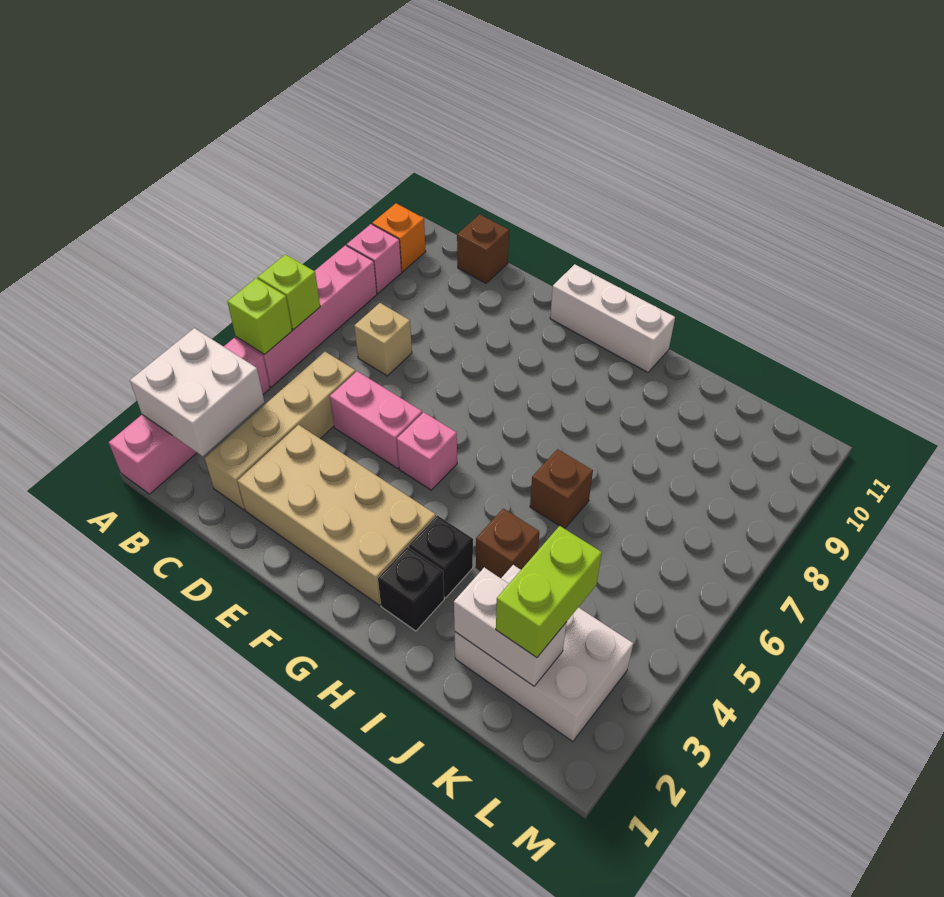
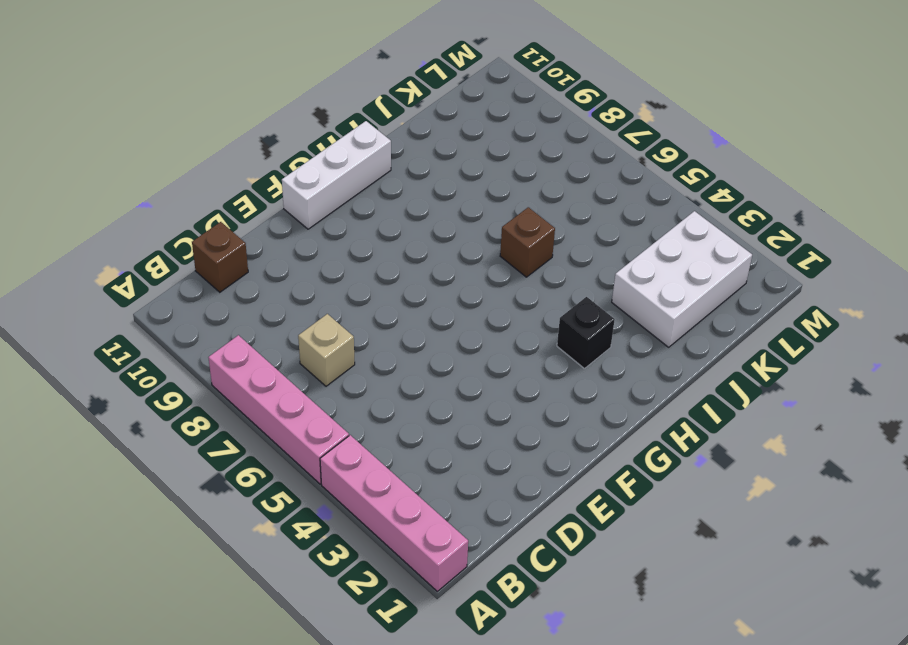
none -> pink 1x1 brick [347,224,402,293]
none -> orange 1x1 brick [372,203,426,272]
none -> tan 1x4 brick [205,352,356,510]

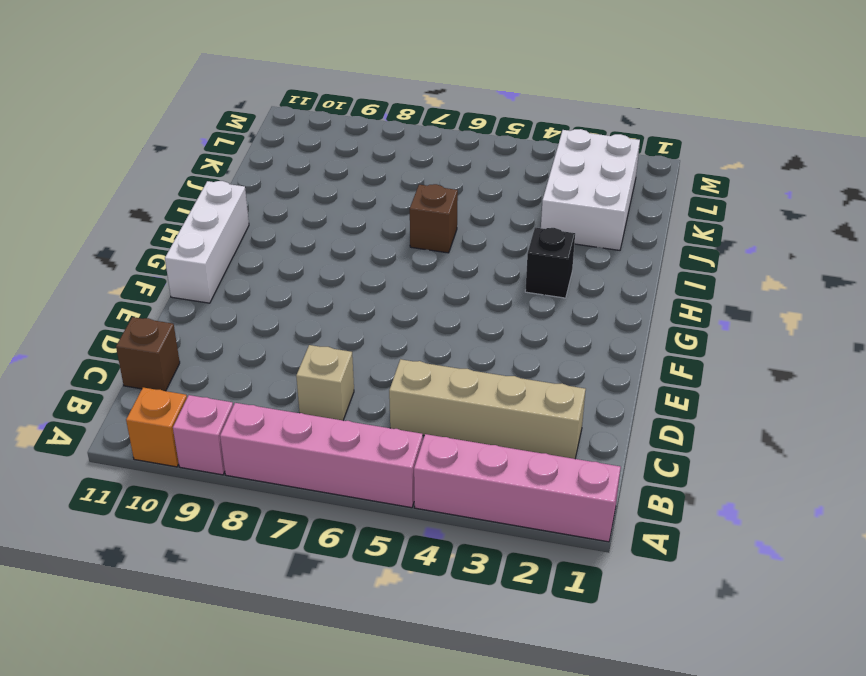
none -> tan 2x4 brick [237,425,436,605]
none -> pink 1x2 brick [330,371,422,468]
none -> pink 1x1 brick [397,412,457,490]

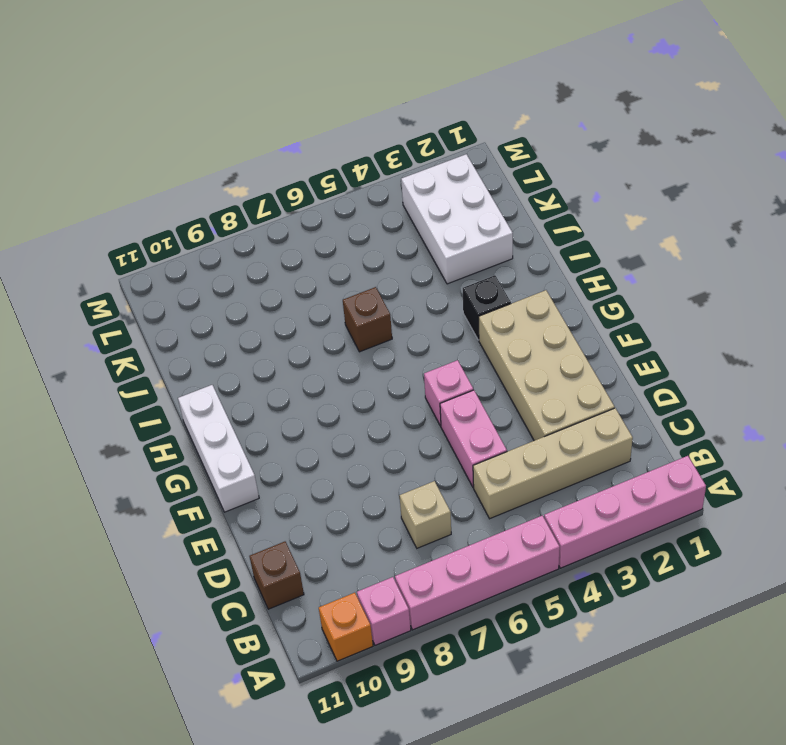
none -> black 1x1 brick [378,547,444,631]
none -> brown 1x1 brick [476,508,539,578]
none -> white 2x2 brick [130,328,264,456]

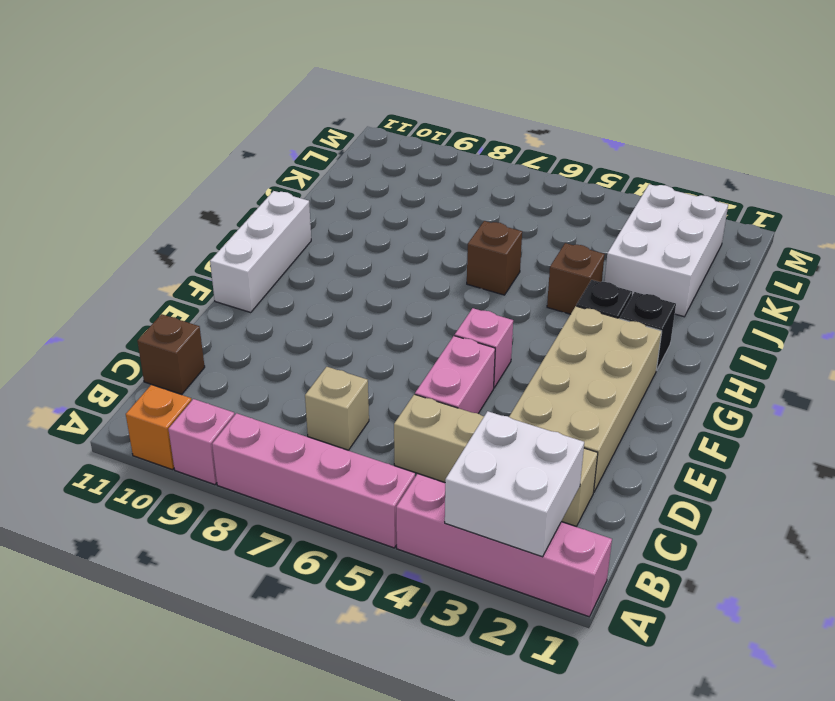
none -> lime 1x1 brick [227,278,292,354]
none -> lime 1x1 brick [258,255,320,330]
none -> white 1x2 brick [454,568,567,686]

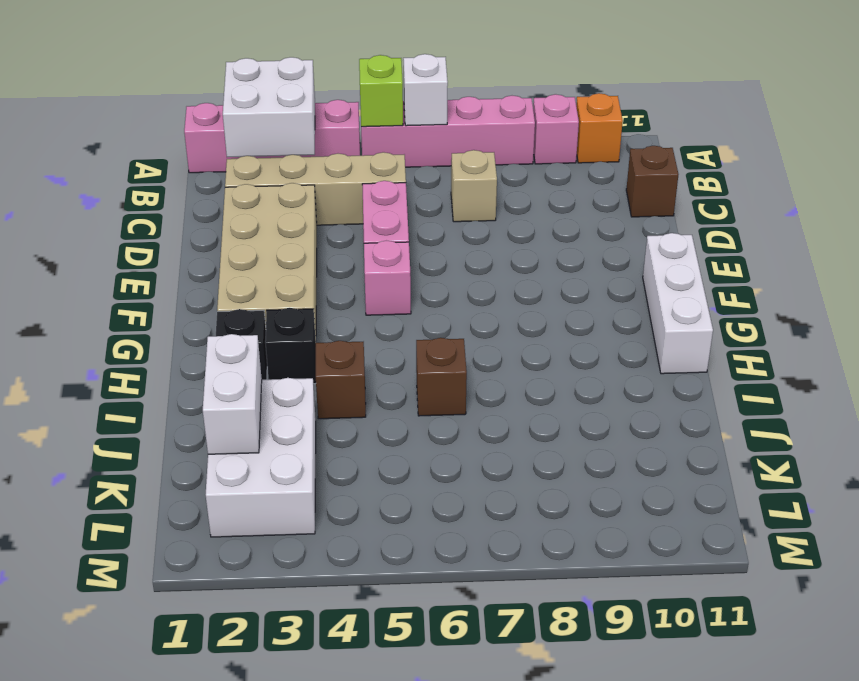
white 1x1 brick [403,54,448,126] -> lime 1x1 brick [258,255,320,330]
none -> lime 1x2 brick [496,526,602,658]

